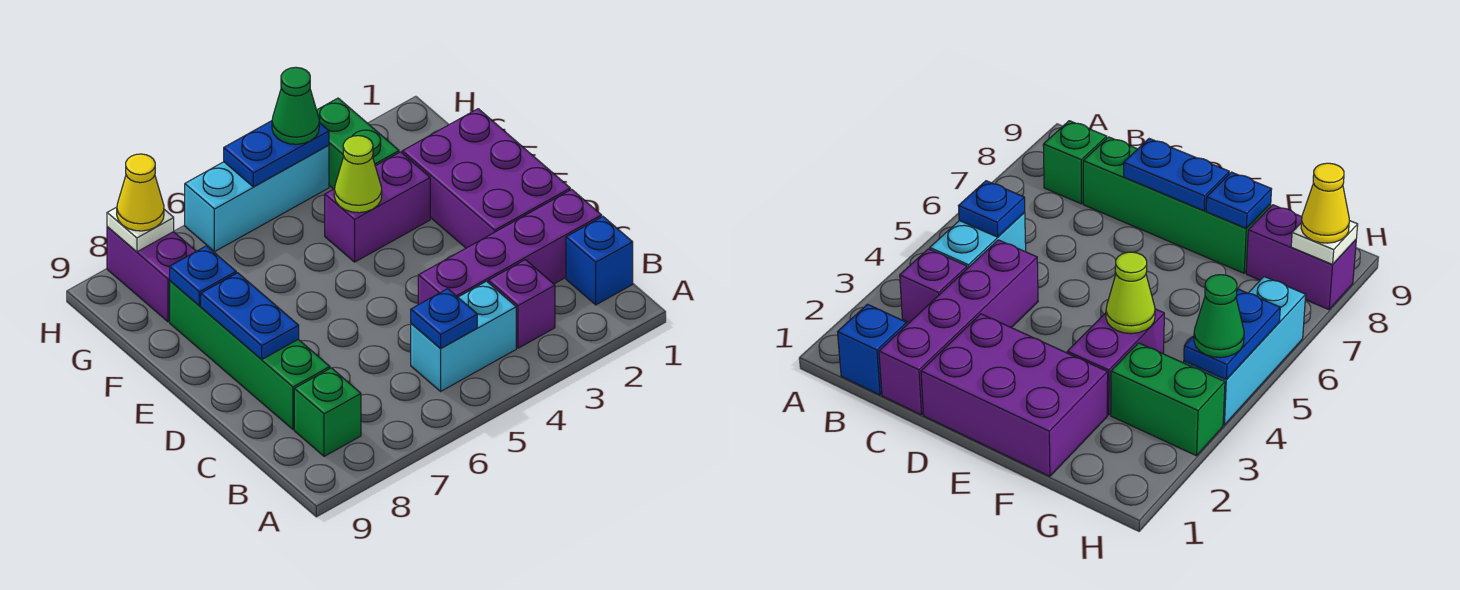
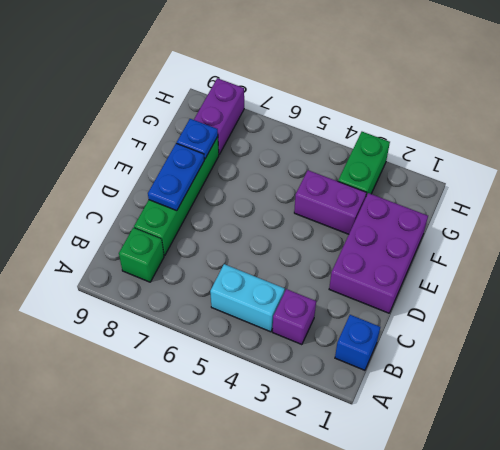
none -> purple 1x4 brick [418,189,602,305]
none -> cyan 1x3 brick [185,145,329,252]
none -> blue 1x1 plate [411,289,477,348]

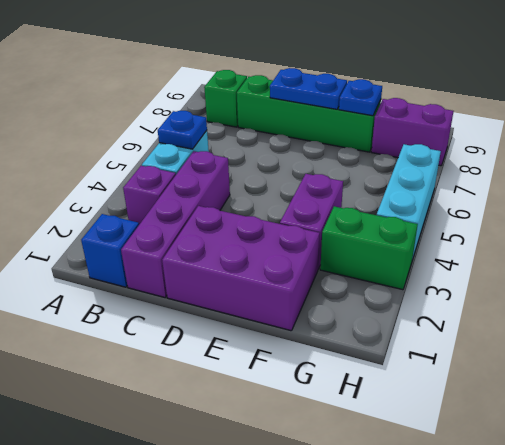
none -> lime 1x1 cone [334,136,382,213]
none -> blue 1x2 plate [224,121,329,187]
none -> white 1x1 plate [107,207,174,252]

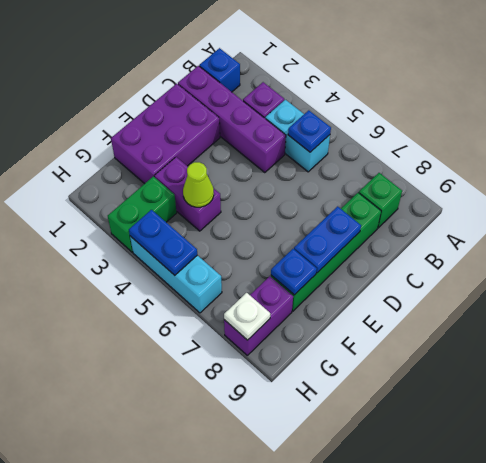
none -> green 1x1 cone [272,67,319,144]
none -> yellow 1x1 cone [117,154,164,231]

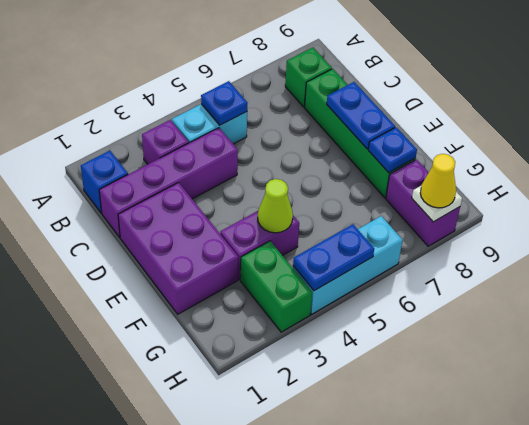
none -> green 1x1 cone [272,67,319,144]

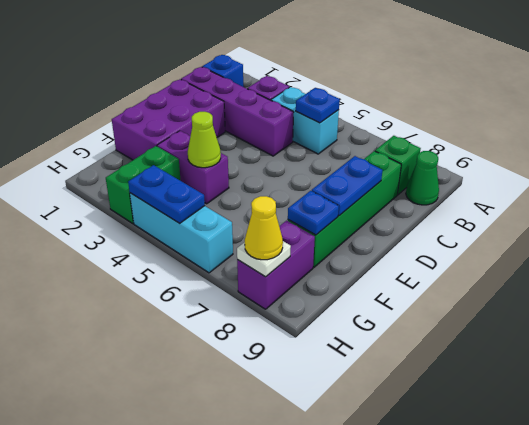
green 1x1 cone [406,151,439,205] -> green 1x1 cone moved to [272,67,319,144]

